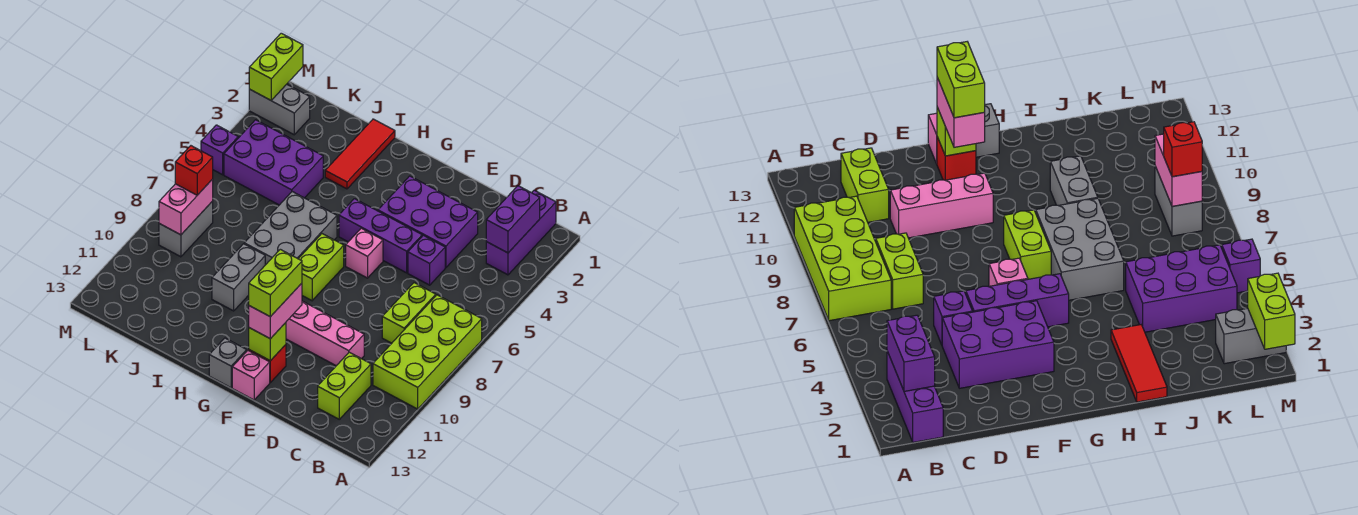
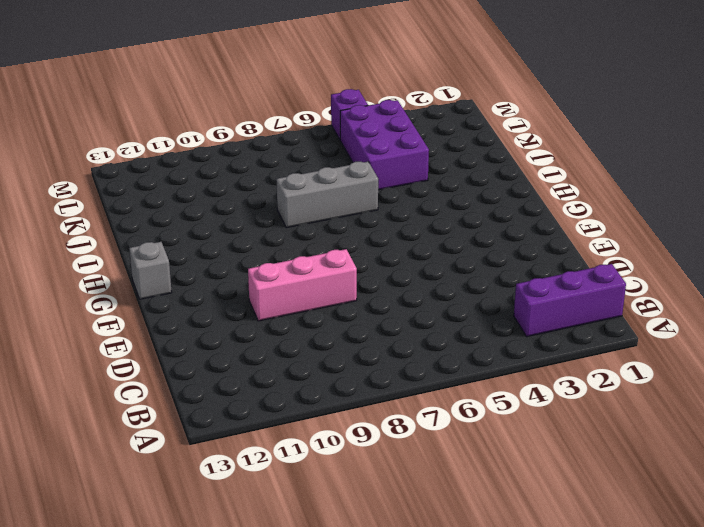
pink 1x3 brick [248,249,357,321] -> pink 1x3 brick turned to [286,301,364,366]
grey 1x3 brick [276,162,378,228] -> grey 2x3 brick [244,192,337,265]
none -> lime 2x4 brick [373,295,482,409]
none -> lime 1x2 brick [382,283,436,343]
none -> lime 1x2 brick [318,352,371,419]

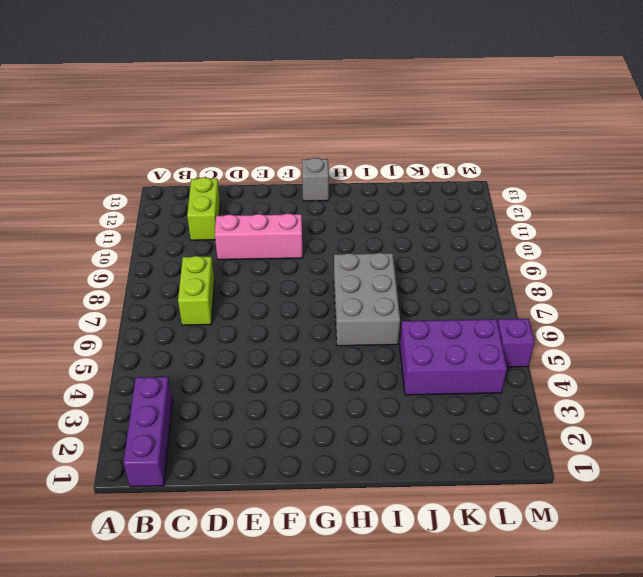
none -> lime 2x4 brick [373,295,482,409]
none -> purple 2x3 brick [378,176,478,268]
none -> purple 1x1 brick [408,235,445,285]

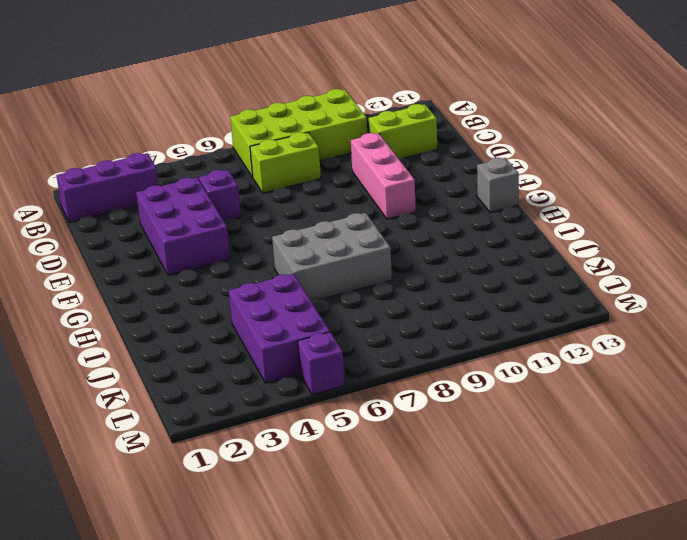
none -> purple 1x3 brick [339,199,422,273]
none -> pink 1x1 brick [346,228,383,278]
none -> red 1x1 brick [249,345,286,382]

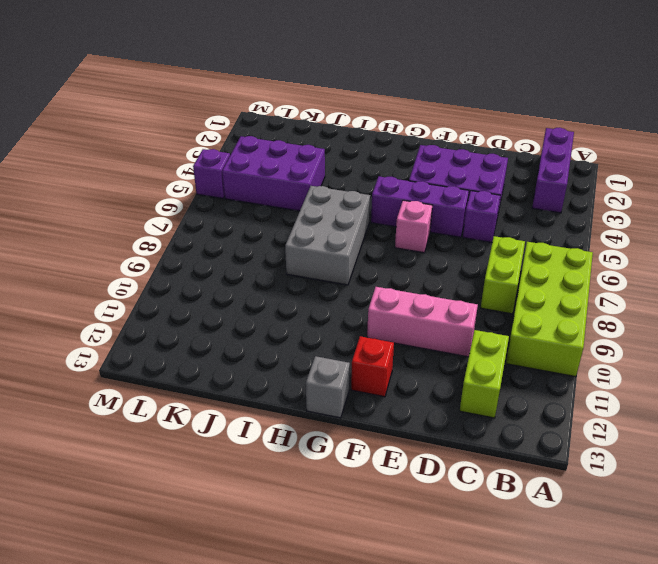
none -> pink 1x1 brick [232,350,270,400]
none -> lime 1x2 brick [299,234,344,300]
none -> red 1x3 tile [325,119,395,189]

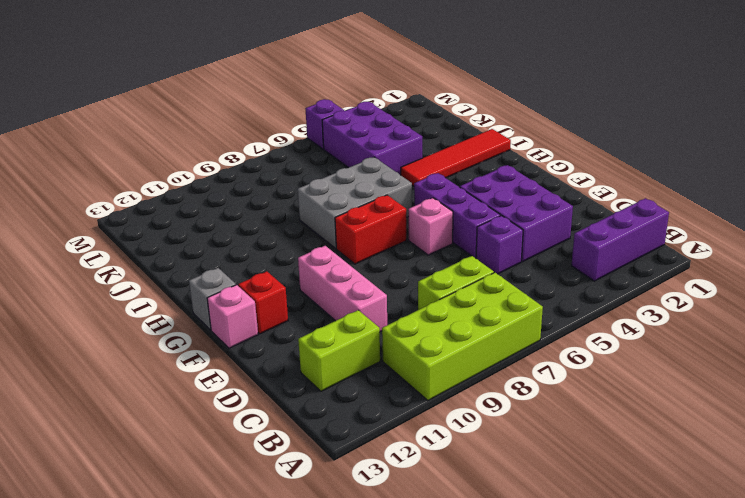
red 1x2 brick [335,195,406,264] -> lime 1x2 brick [299,234,344,300]
red 1x4 tile [401,129,511,186] -> red 1x3 tile [325,119,395,189]
none -> grey 1x2 brick [212,244,265,311]
none -> grey 1x2 brick [249,84,310,135]
none -> grey 1x2 brick [159,201,213,257]

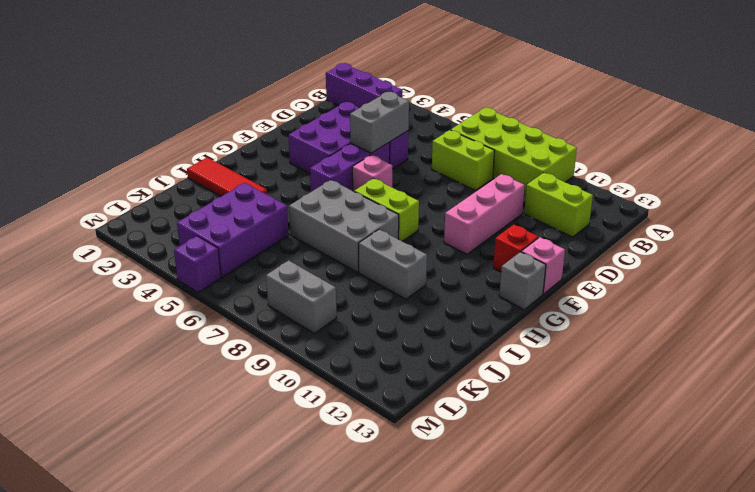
grey 1x2 brick [350,92,409,153] -> grey 1x2 brick moved to [249,84,310,135]
none -> purple 1x2 brick [486,186,540,253]
none -> lime 1x1 brick [249,323,286,361]
none -> pink 1x2 brick [159,179,213,235]

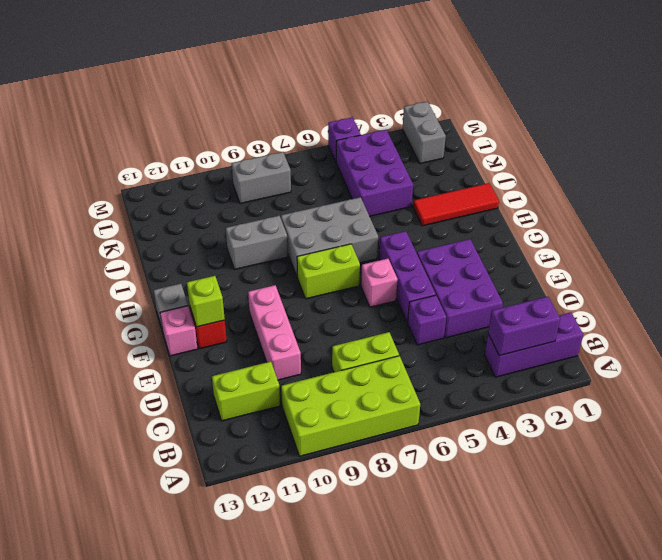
none -> pink 1x2 brick [159,179,213,235]
none -> lime 1x2 brick [249,33,303,100]
none -> pink 1x2 brick [249,283,302,339]

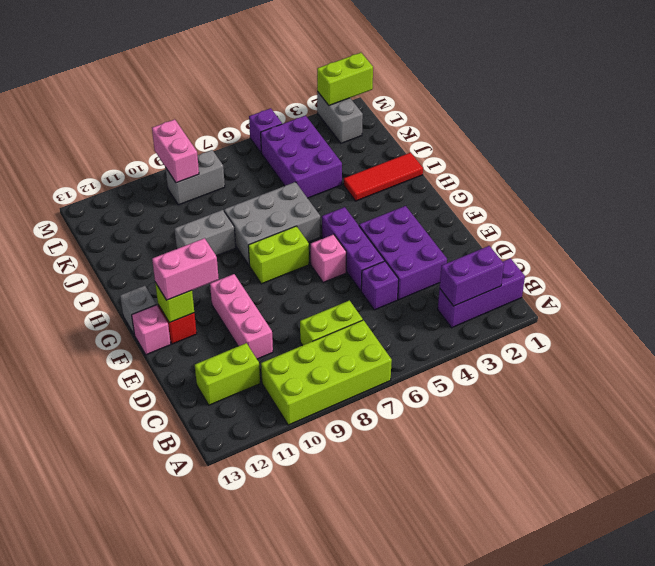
pink 1x2 brick [152,119,199,183] -> pink 1x2 brick turned to [159,179,213,235]
none -> red 1x1 brick [175,146,213,195]
none -> lime 1x2 brick [249,249,302,317]

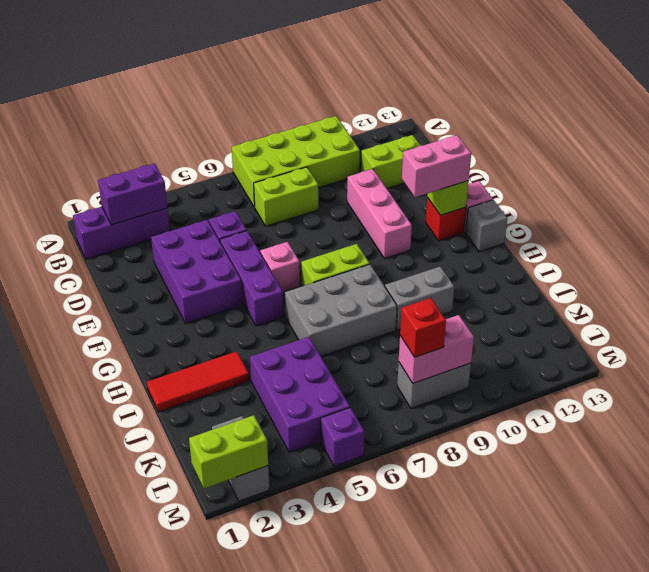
none -> lime 1x2 brick [249,249,302,317]

